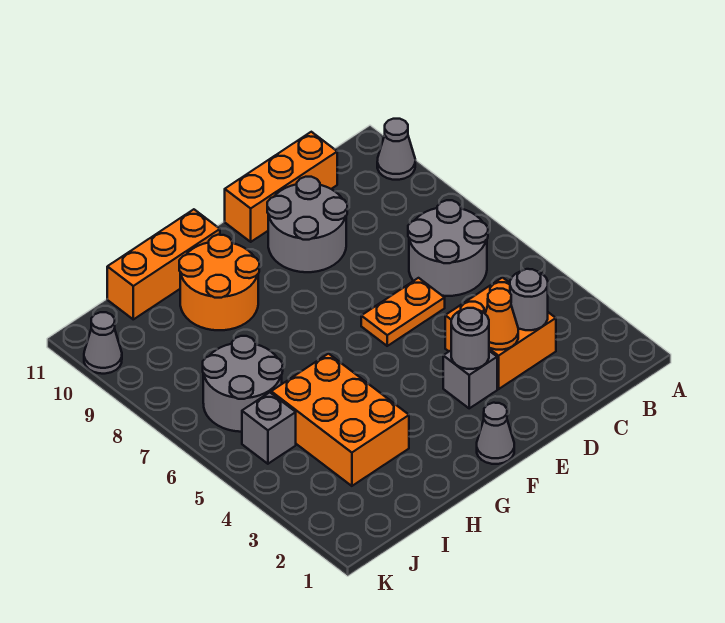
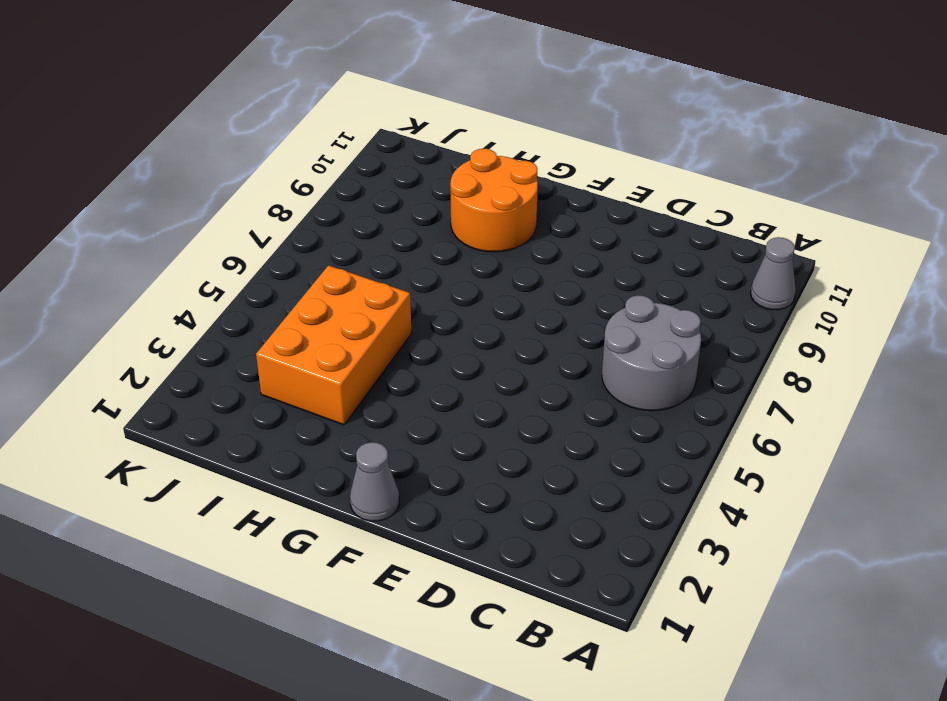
none -> orange 2x2 brick [445,278,556,389]
none -> orange 1x3 brick [225,132,337,242]
none -> orange 1x2 plate [361,278,445,346]

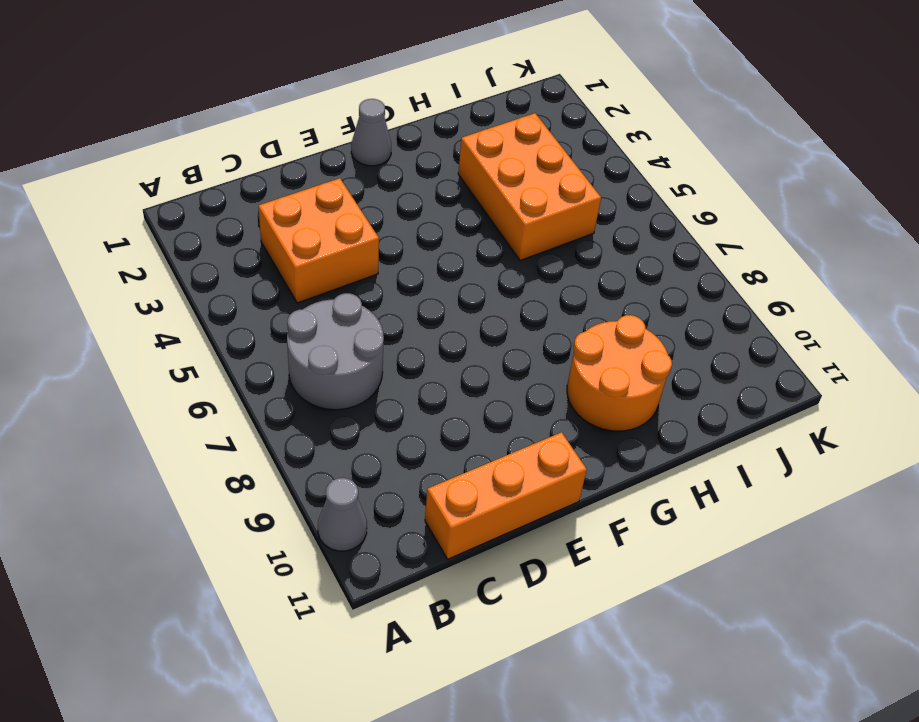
none -> orange 1x2 plate [361,278,445,346]
none -> grey 2x2 round brick [267,177,347,272]
none -> grey 1x1 brick [443,351,497,408]

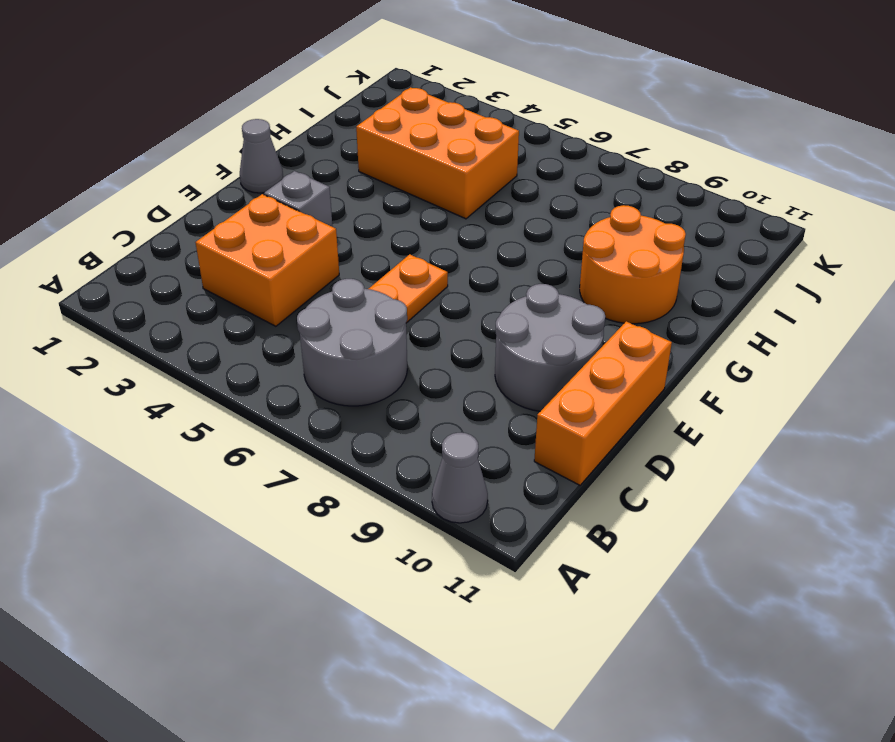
none -> orange 1x3 brick [107,209,220,319]
none -> grey 2x2 round brick [203,336,283,432]
none -> grey 1x1 brick [242,392,296,464]

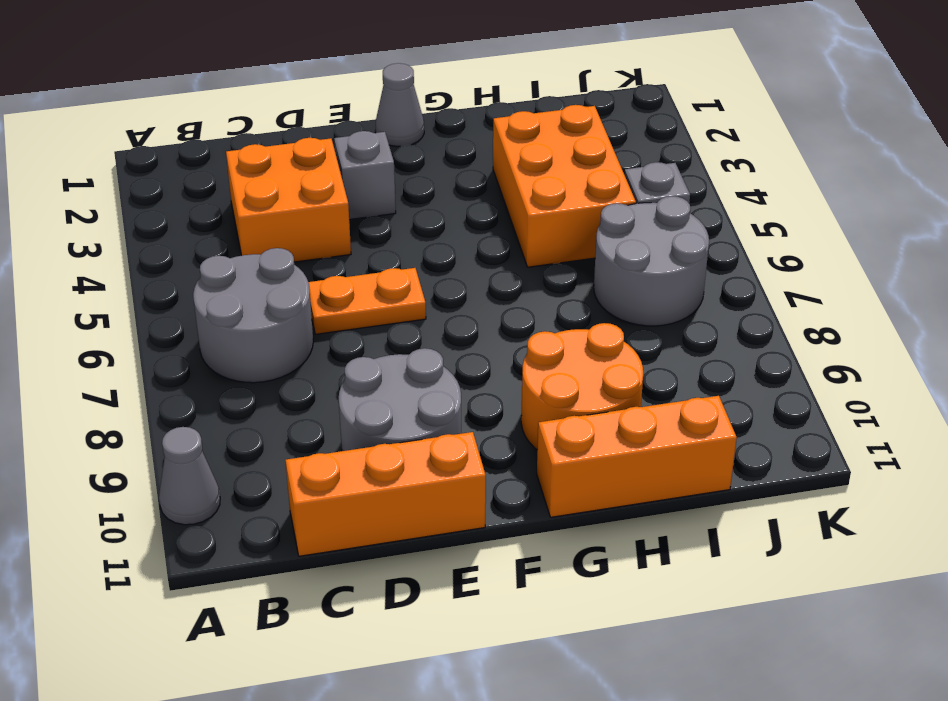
none -> grey 1x1 cone [84,312,122,374]
none -> grey 1x1 round brick [510,269,548,330]
none -> orange 1x1 cone [485,288,518,350]

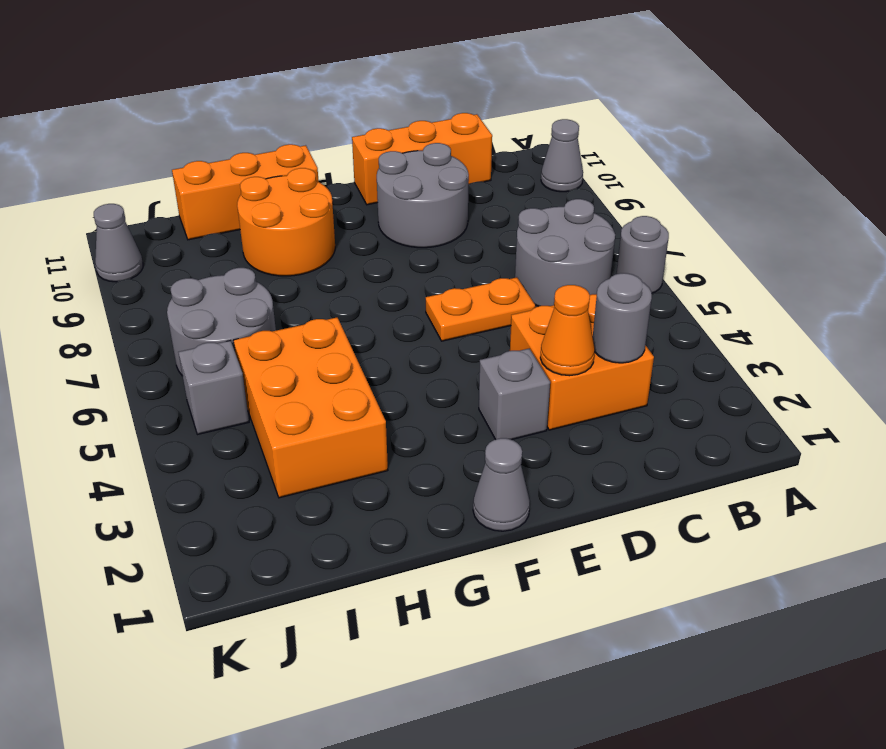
grey 1x1 round brick [617,216,669,293] -> grey 1x1 round brick moved to [451,308,489,369]

